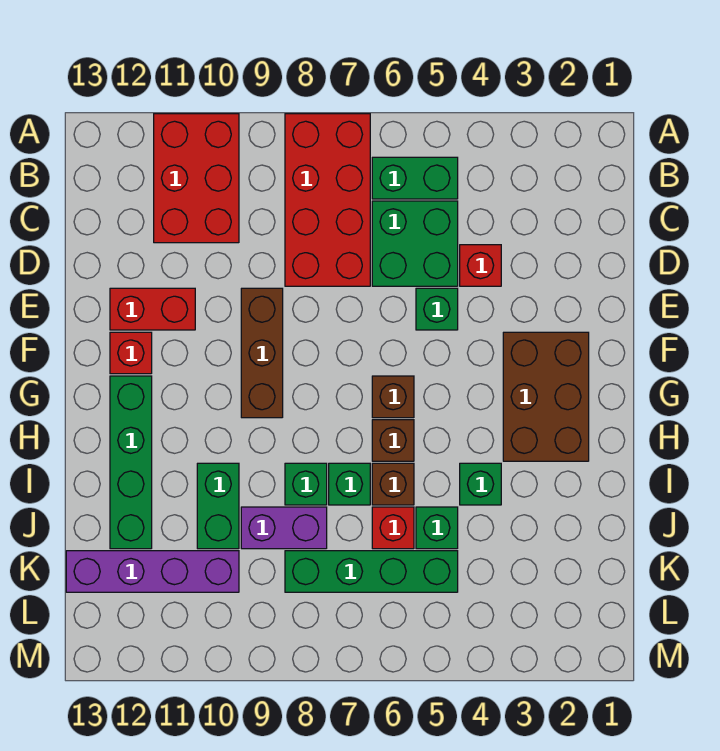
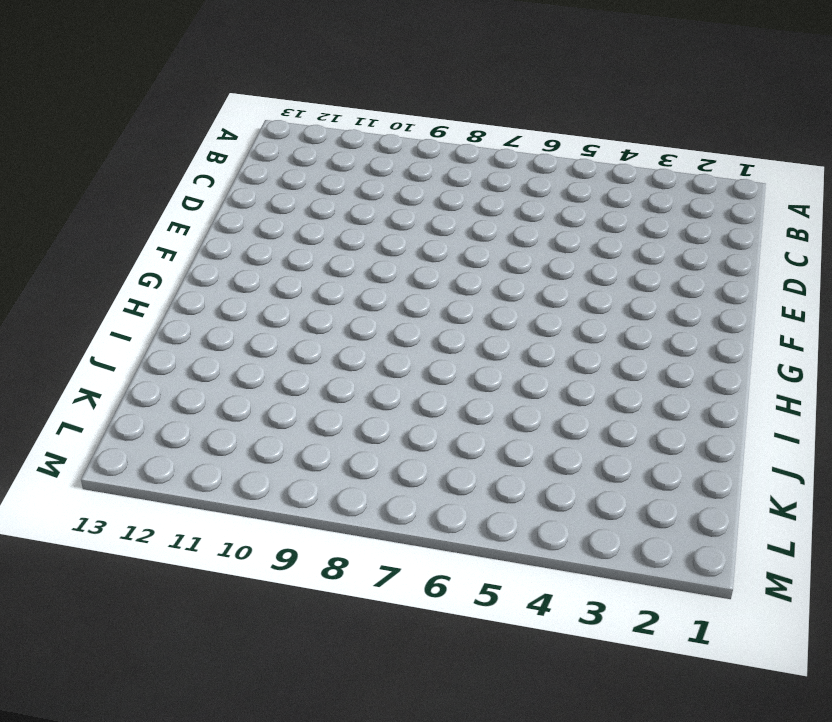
none -> red 2x4 brick [285,114,370,286]
none -> red 2x3 brick [154,114,239,243]
none -> green 1x2 brick [372,157,458,199]

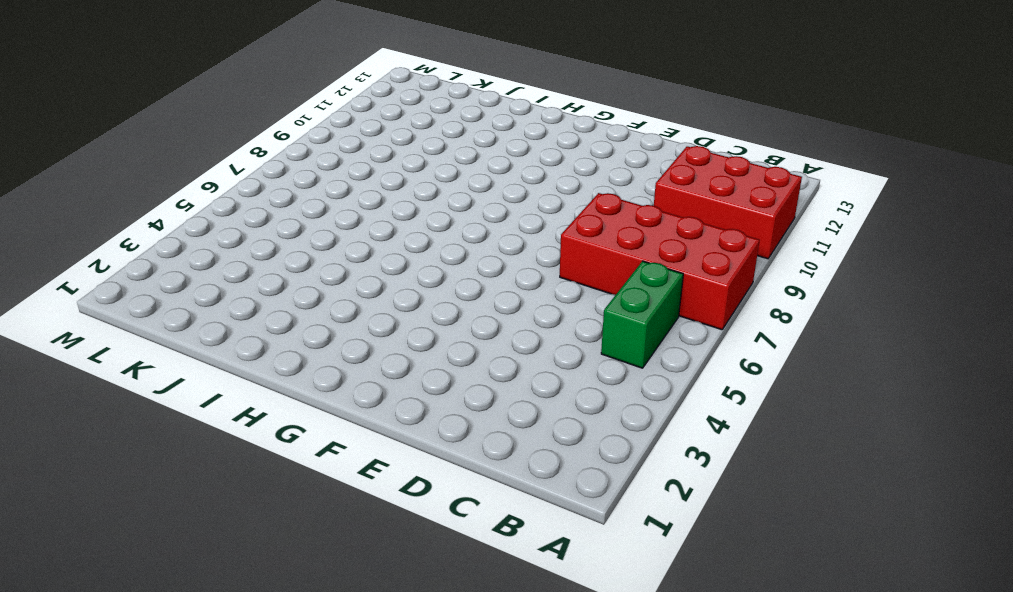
none -> green 2x2 brick [372,201,458,286]
none -> red 1x1 brick [460,245,501,286]
none -> green 1x1 brick [416,288,458,330]

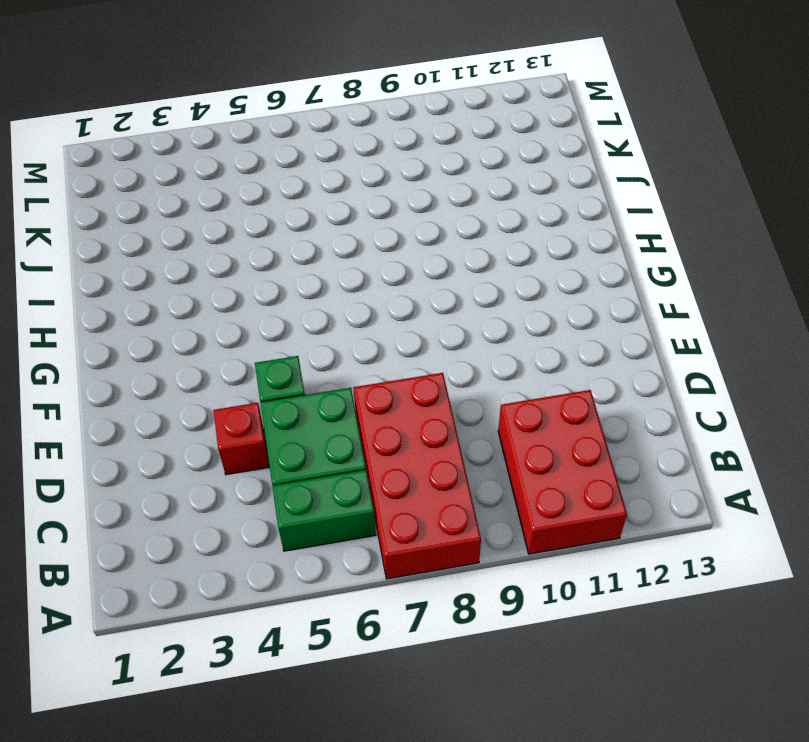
none -> brown 1x3 brick [241,288,283,418]
none -> red 1x2 brick [110,288,195,330]
none -> brown 2x3 brick [503,332,589,461]

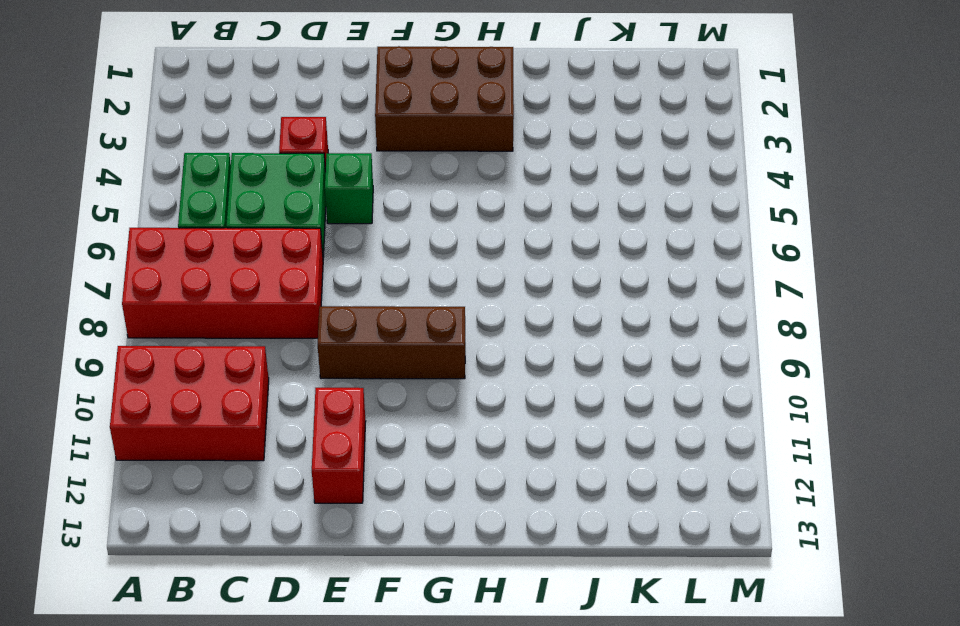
none -> red 1x1 brick [110,332,152,374]
none -> brown 1x1 brick [372,376,414,418]
none -> green 1x4 brick [110,376,152,549]

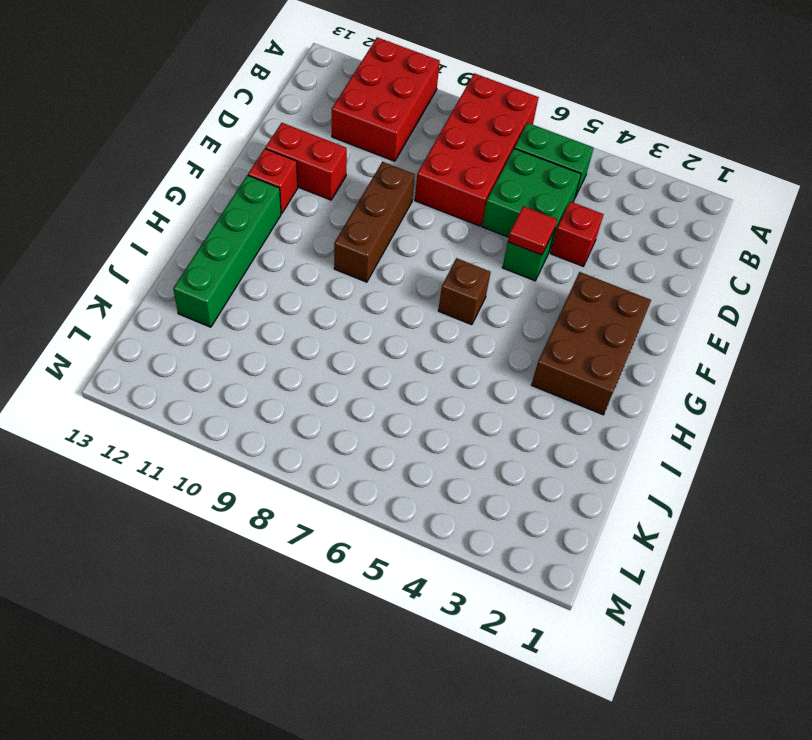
red 1x1 tile [508,206,557,255] -> none
none -> brown 1x1 brick [372,420,414,461]
none -> green 1x1 brick [460,463,501,505]
none -> brown 1x1 brick [372,463,414,505]

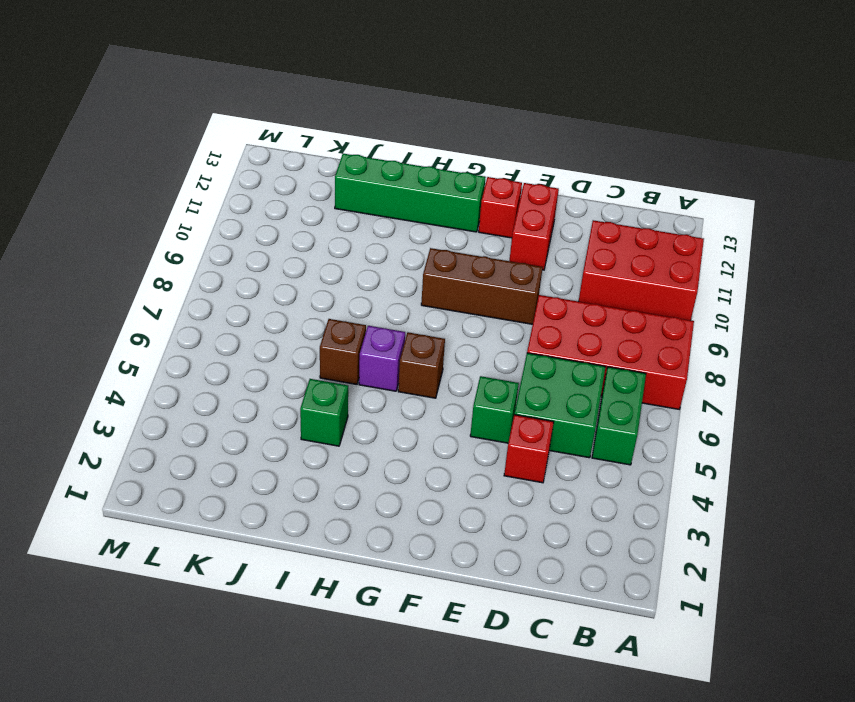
purple 1x1 brick [359,326,405,391] -> brown 1x1 brick [372,420,414,461]
none -> brown 2x3 brick [503,332,589,461]
none -> green 1x1 brick [329,463,370,505]
none -> green 1x1 brick [285,463,327,505]

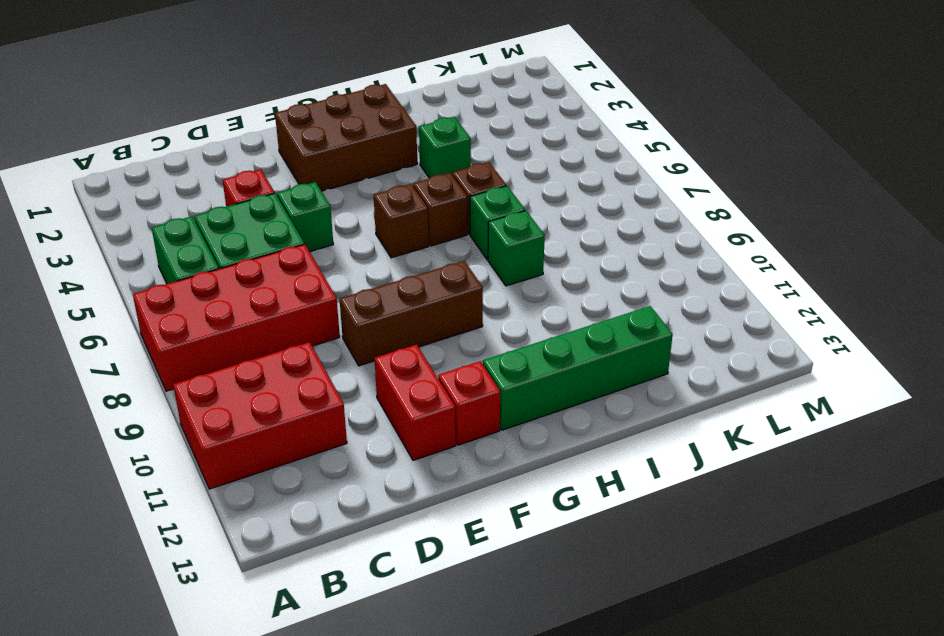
none -> green 1x2 brick [197,463,239,549]
none -> green 1x1 brick [416,507,458,549]
none -> red 1x1 brick [372,507,414,549]

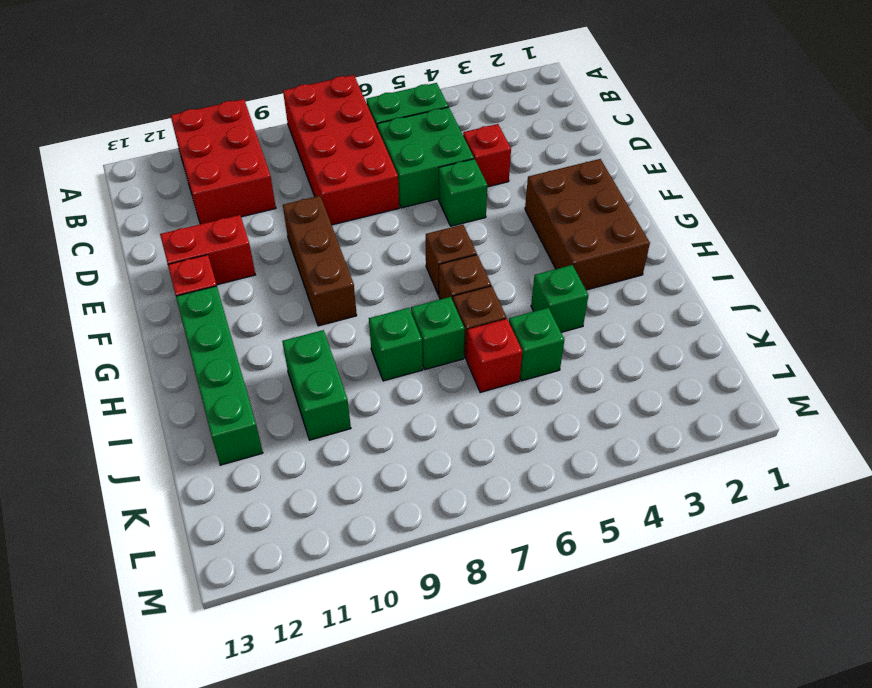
none -> purple 1x2 brick [241,507,327,549]
none -> green 1x4 brick [285,551,458,592]
none -> purple 1x4 brick [66,551,239,592]

